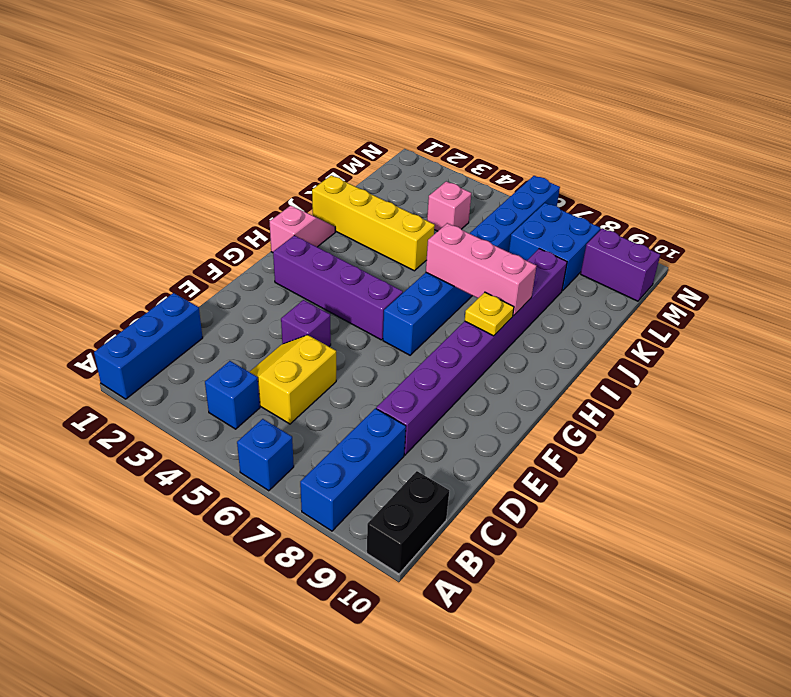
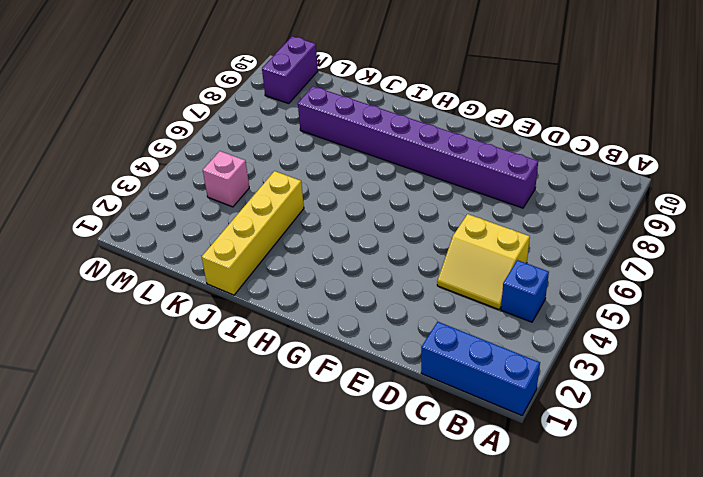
none -> blue 1x1 brick [237,419,294,491]
none -> blue 1x3 brick [300,408,406,531]
none -> black 1x2 brick [367,471,449,574]

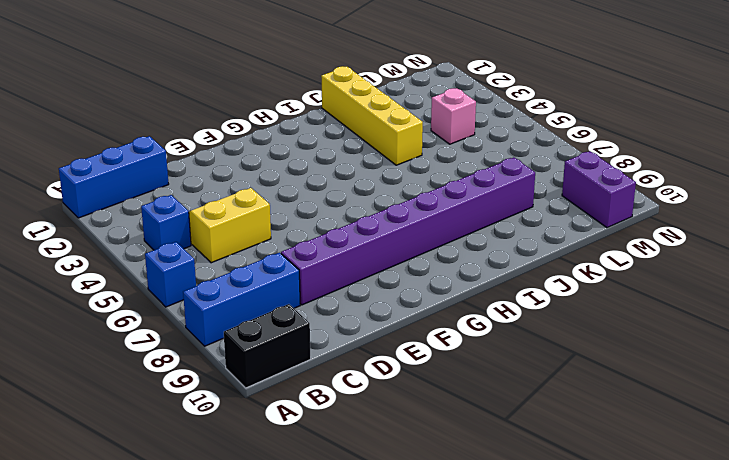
none -> purple 1x1 brick [281,300,331,346]
none -> purple 1x4 brick [273,235,403,340]
none -> blue 1x8 brick [383,176,560,355]

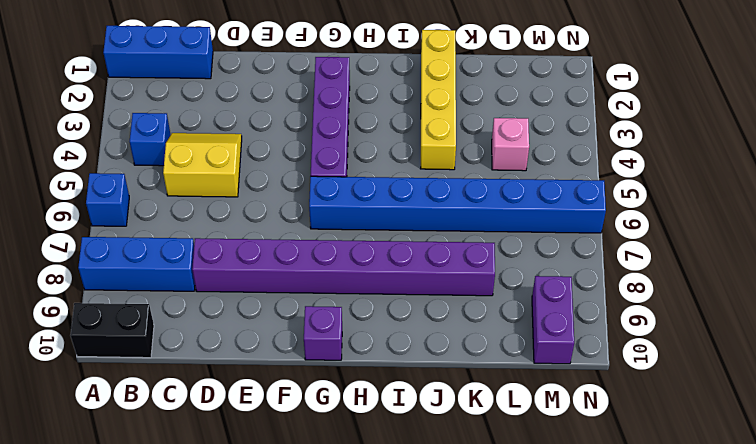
purple 1x1 brick [304,306,342,360] -> purple 1x1 brick moved to [281,300,331,346]
none -> pink 1x2 slope [270,206,335,253]
none -> blue 2x2 brick [509,203,600,291]
none -> yellow 1x1 plate [465,292,514,336]

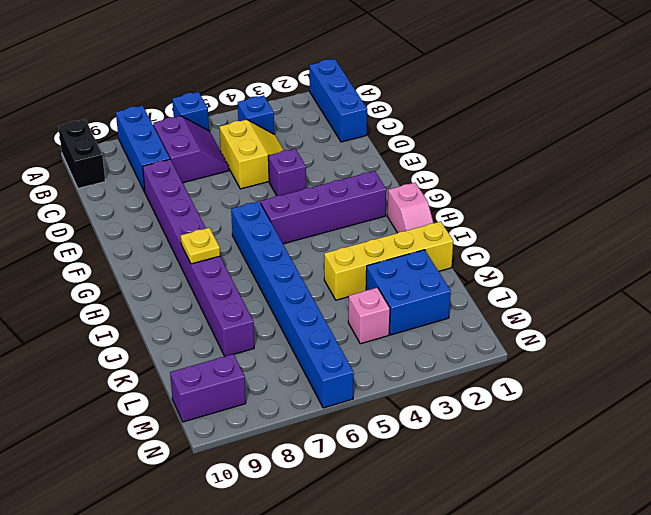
purple 2x2 slope [153,116,229,183] -> none
blue 2x2 brick [366,250,451,335] -> blue 2x2 brick moved to [509,203,600,291]
none -> pink 1x3 brick [426,223,536,316]

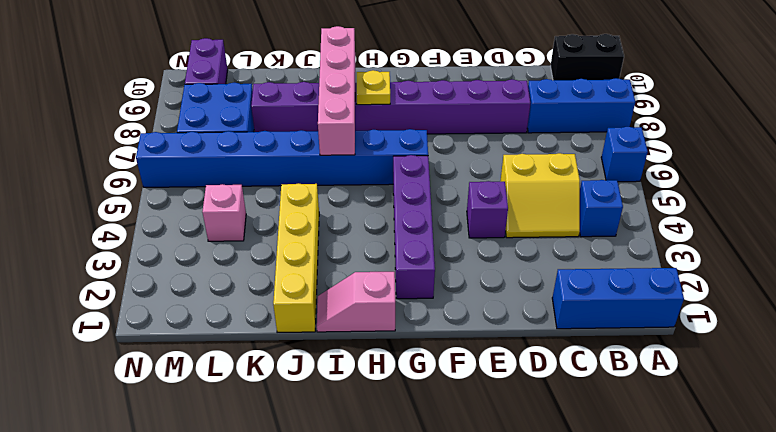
pink 1x4 brick [318,26,355,155] -> pink 1x3 brick [426,223,536,316]

